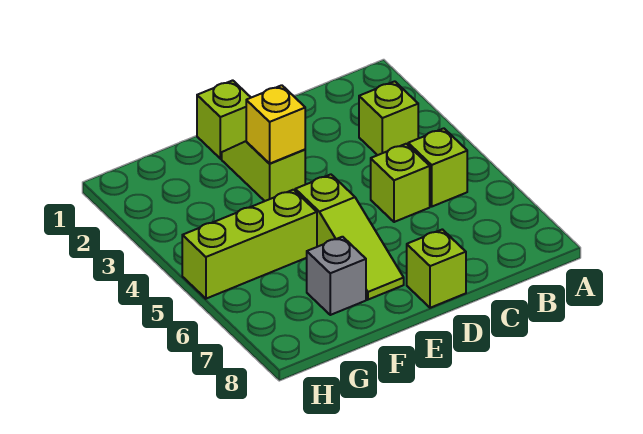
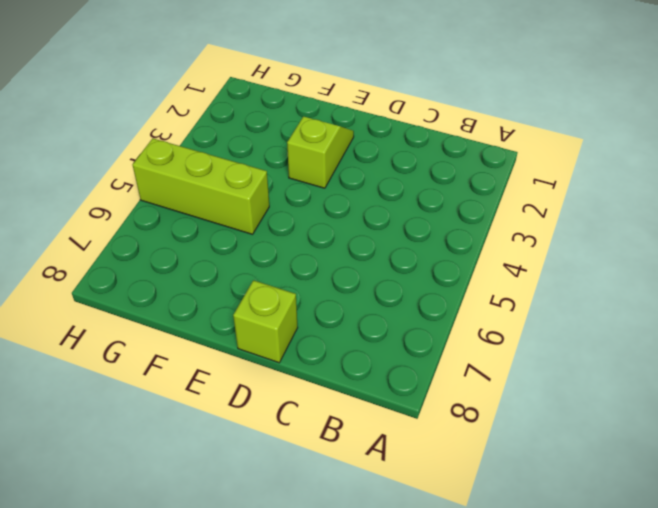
none -> lime 1x1 brick [359,81,418,155]
none -> lime 1x1 brick [408,128,467,206]

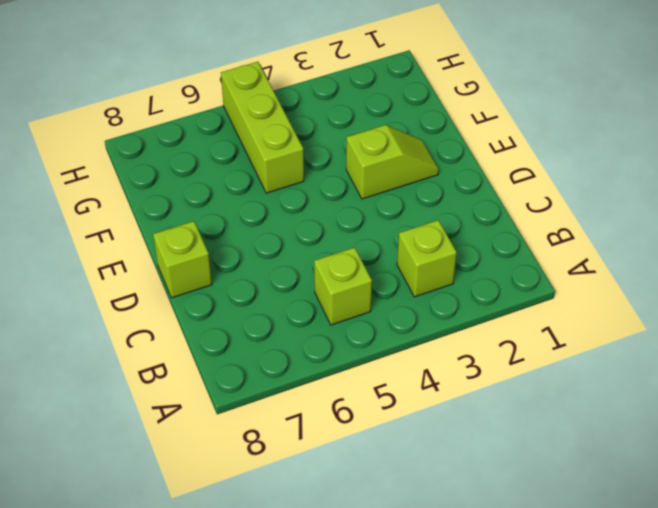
none -> lime 1x1 brick [371,144,430,222]
none -> lime 1x1 brick [197,80,251,159]

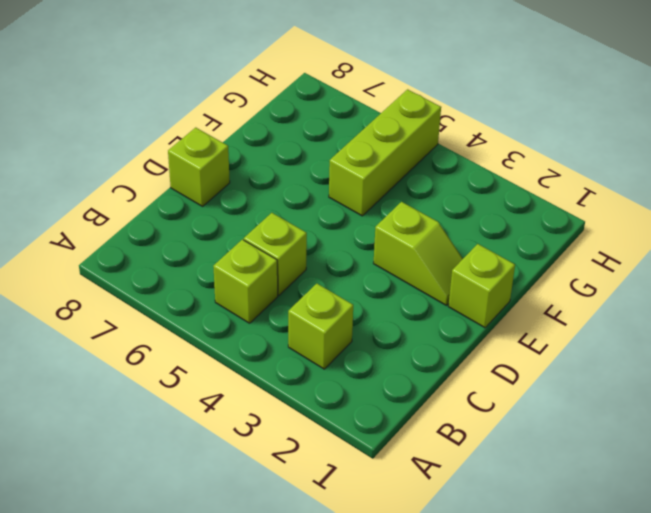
none -> lime 1x3 slope [295,174,404,300]
none -> grey 1x1 brick [307,237,366,315]

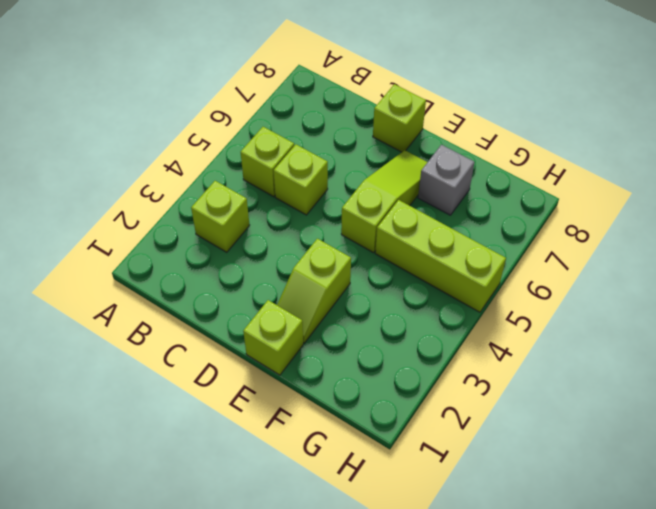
none -> yellow 1x1 brick [246,85,305,164]

